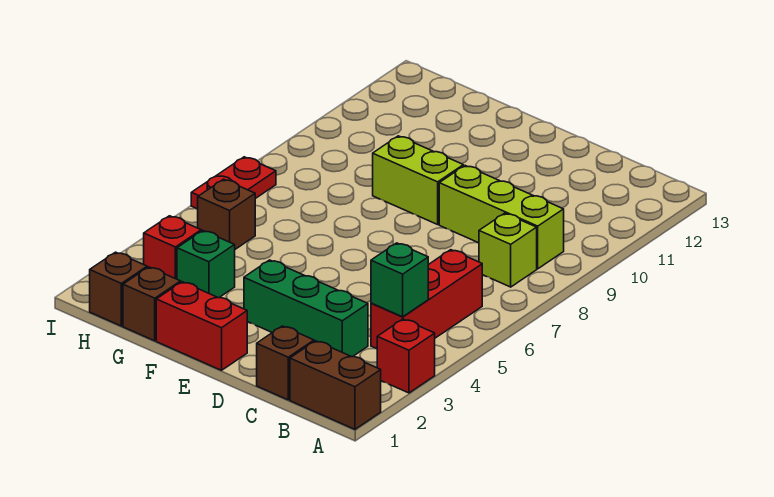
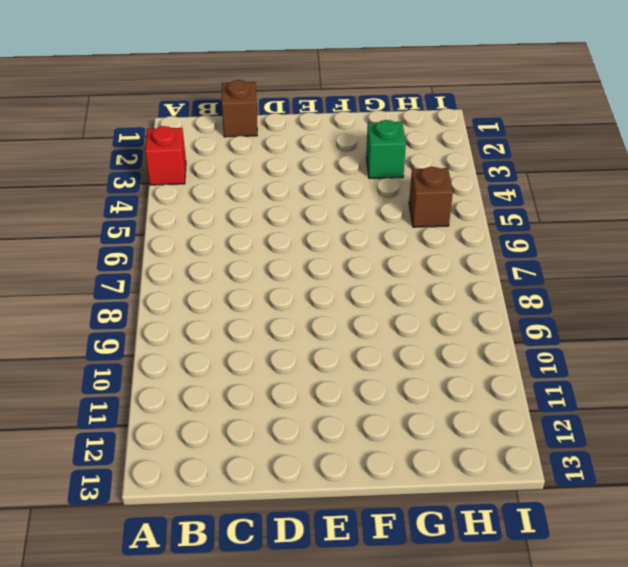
none -> brown 1x2 brick [290,341,381,429]
none -> red 1x3 brick [371,250,482,349]
none -> lime 1x1 brick [479,213,537,287]

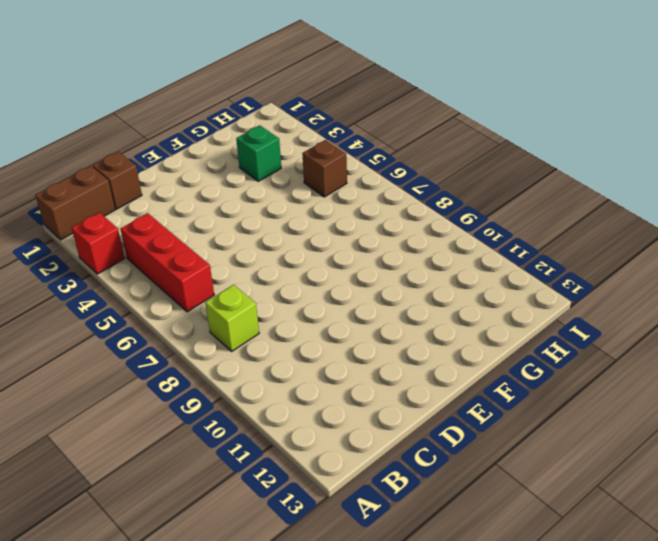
none -> lime 1x3 brick [439,166,564,269]
none -> green 1x3 brick [244,260,368,357]
none -> red 1x2 brick [156,282,247,370]

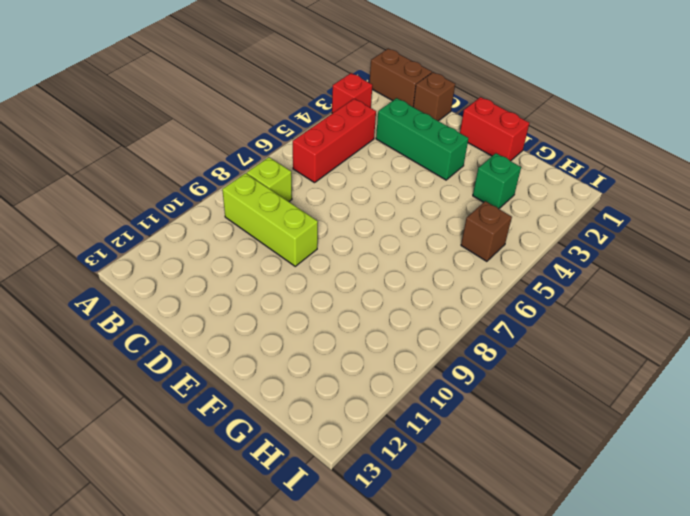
none -> lime 1x2 brick [373,136,463,224]
none -> brown 1x1 brick [123,267,181,341]
none -> brown 1x1 brick [90,252,147,326]

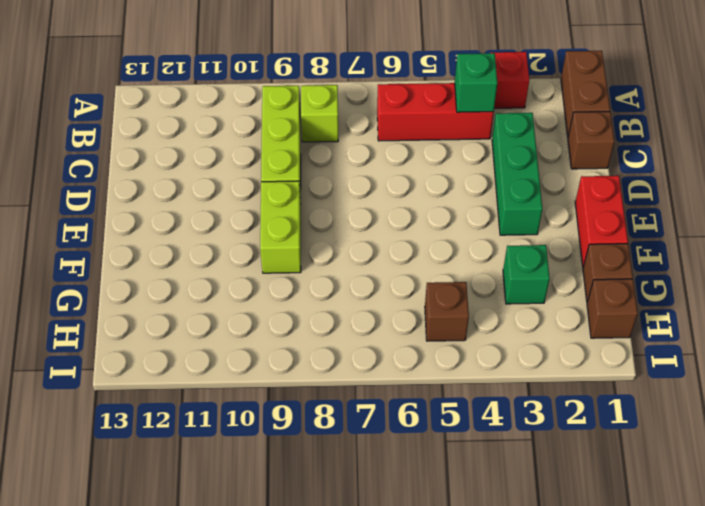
none -> red 1x1 brick [144,216,201,279]
none -> red 1x2 plate [191,157,276,209]

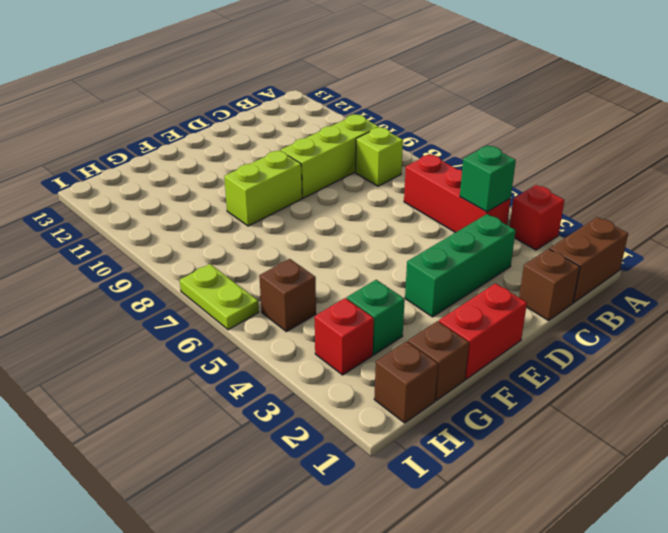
lime 1x2 plate [180,264,259,330] -> red 1x2 plate [191,157,276,209]

